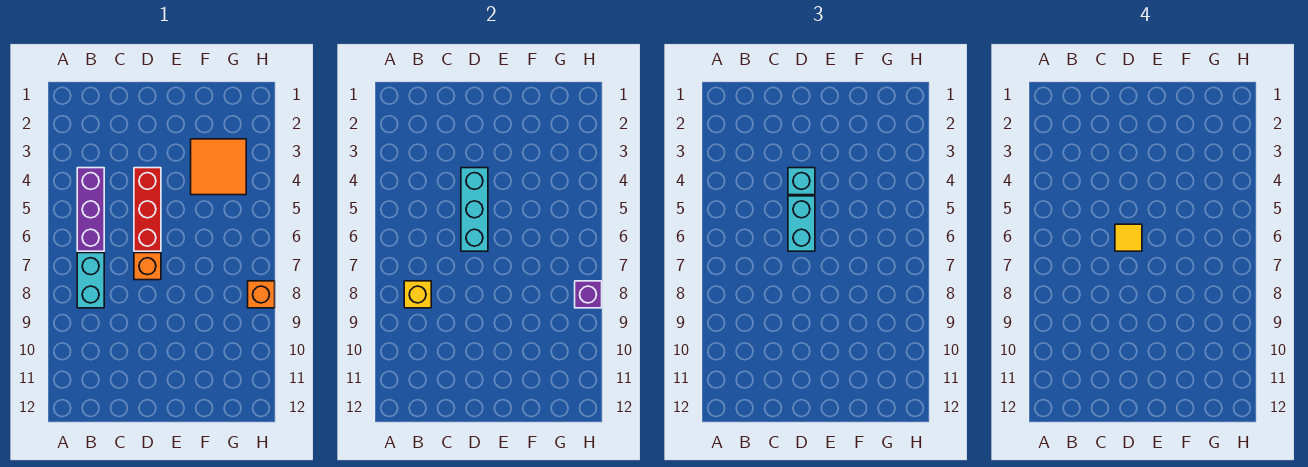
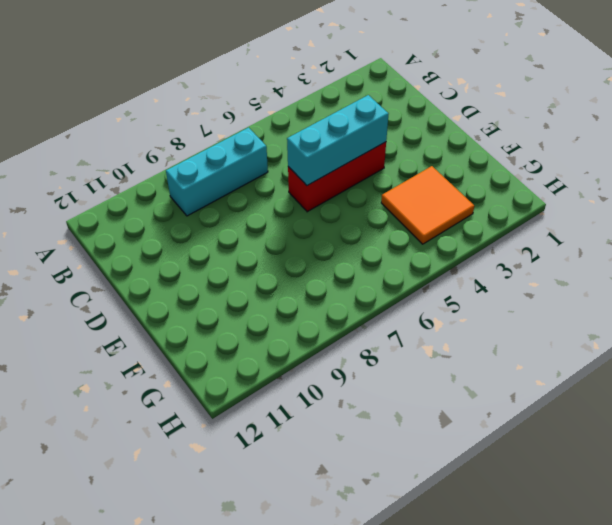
cyan 1x3 brick [166,128,268,216] -> cyan 1x2 brick [77,253,104,308]
none -> purple 1x3 brick [77,168,104,251]
none -> orange 1x1 brick [134,253,161,280]
none -> orange 1x1 brick [248,281,275,308]

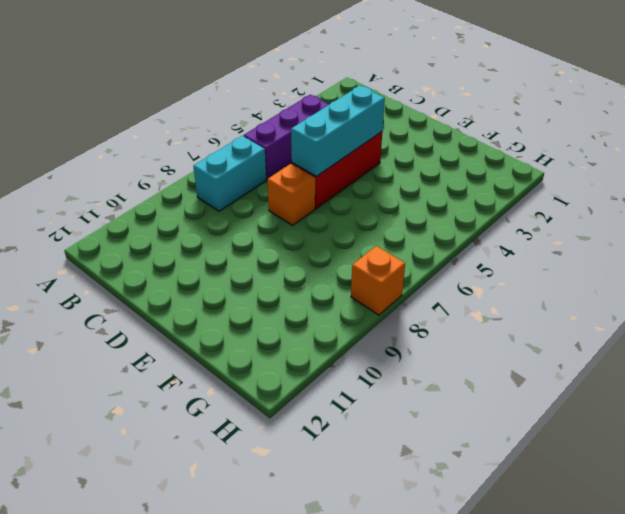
none -> orange 2x2 tile [191,139,246,195]
none -> yellow 1x1 brick [404,281,431,308]
none -> purple 1x1 brick [575,281,602,308]

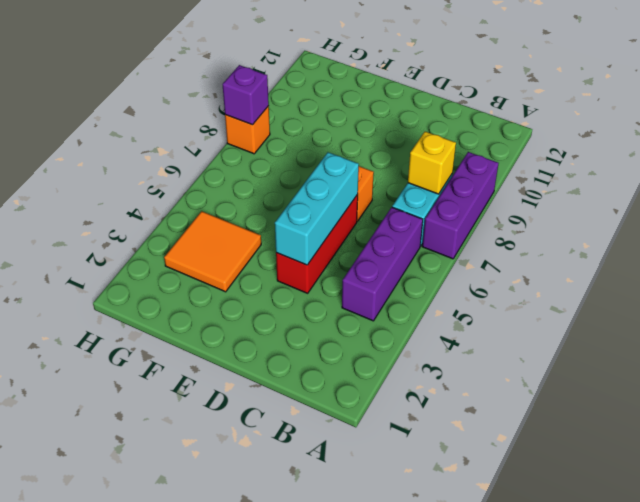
purple 1x3 brick [422,152,499,259] -> none
none -> cyan 1x1 brick [788,168,815,195]
none -> cyan 1x2 brick [788,196,815,251]
none -> yellow 1x1 tile [1115,224,1142,251]

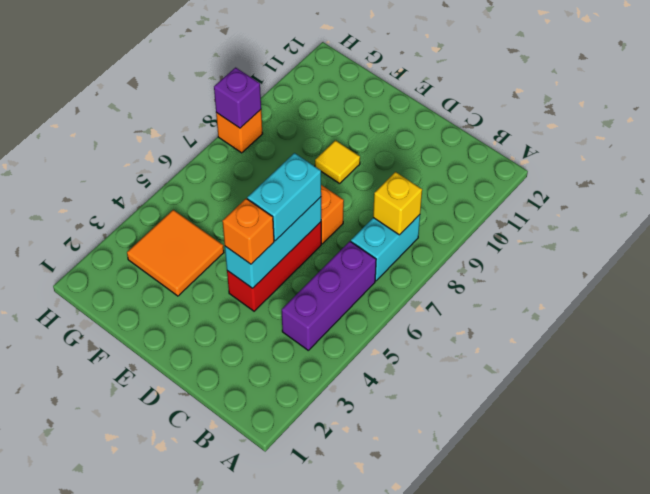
orange 1x1 brick [223,199,274,264] -> cyan 1x1 brick [788,168,815,195]
yellow 1x1 tile [315,140,360,184] -> yellow 1x1 tile moved to [1115,224,1142,251]

